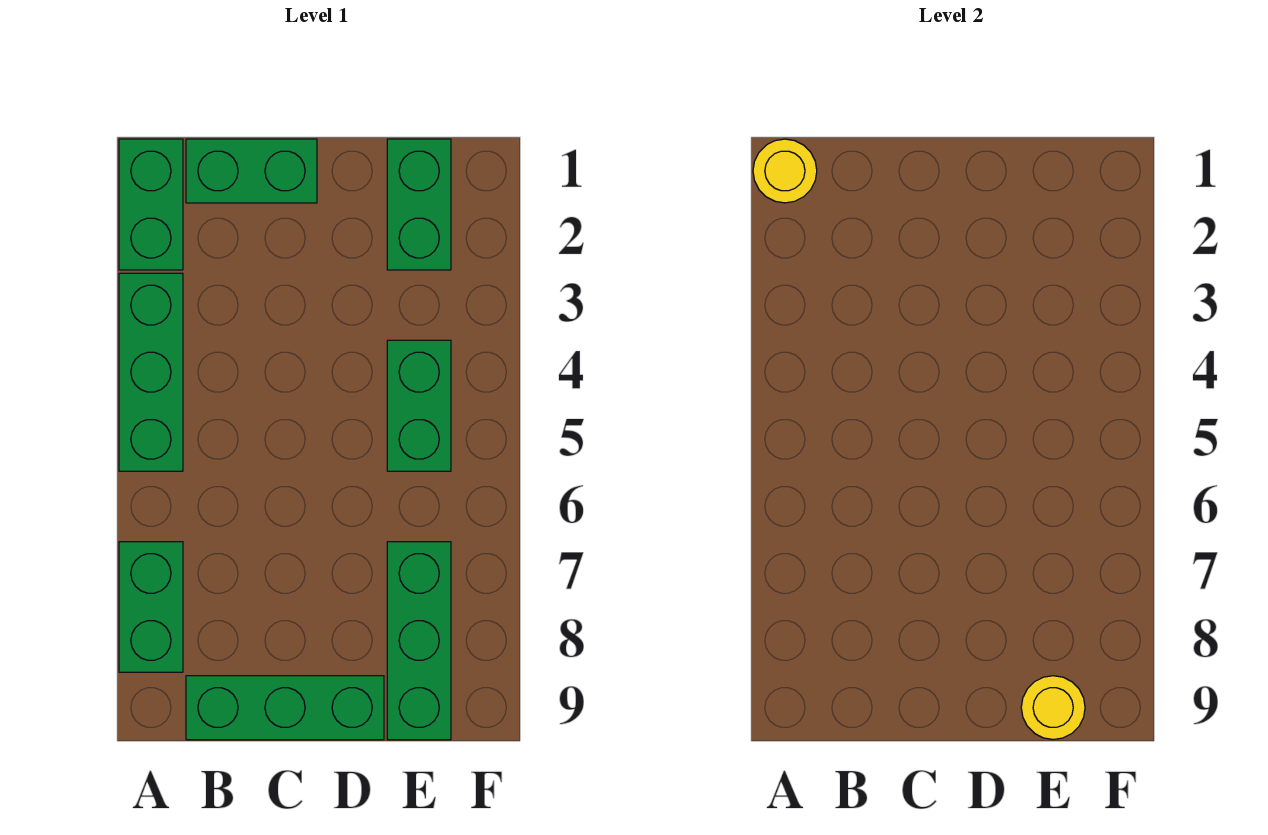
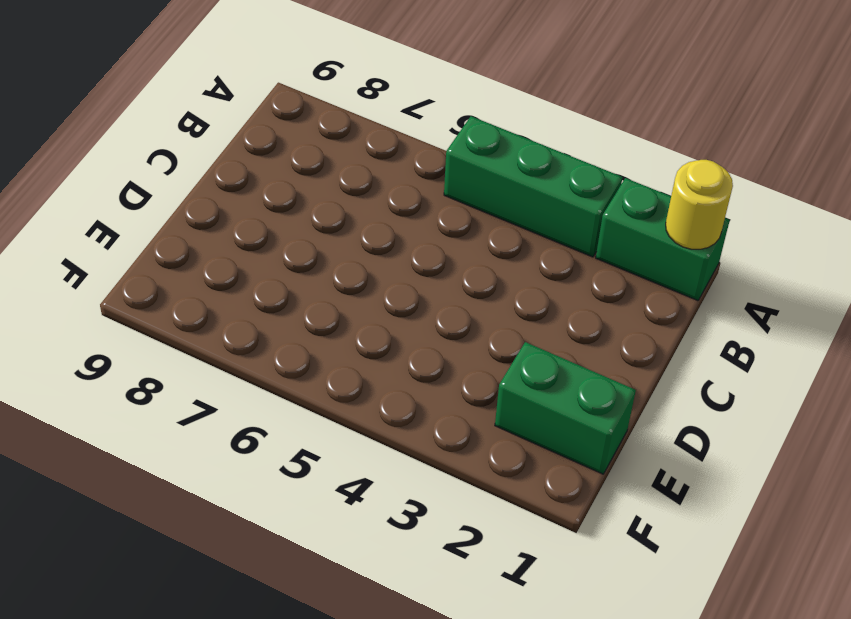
none -> green 1x2 brick [119,542,183,672]
none -> green 1x2 brick [186,139,317,203]

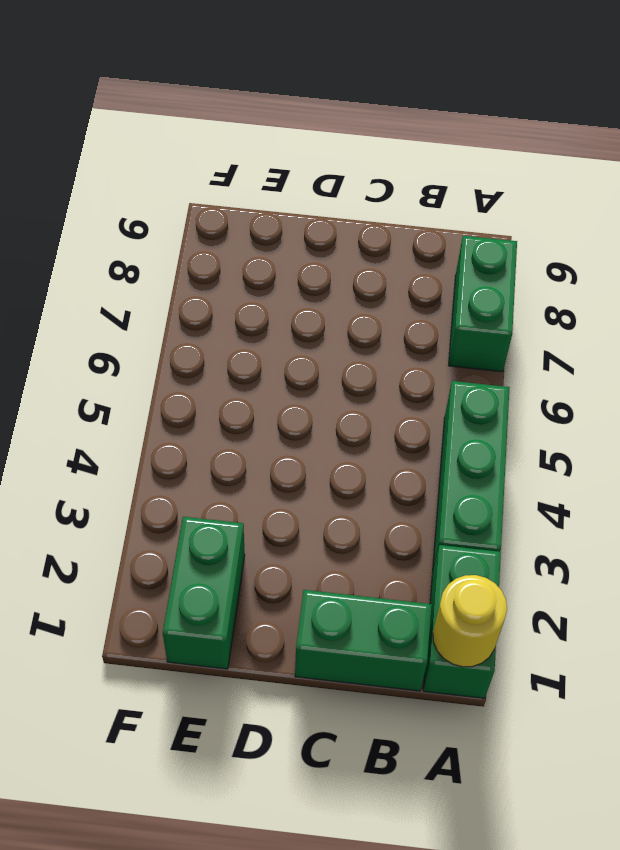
none -> green 1x3 brick [186,676,384,740]
none -> green 1x2 brick [387,340,451,471]

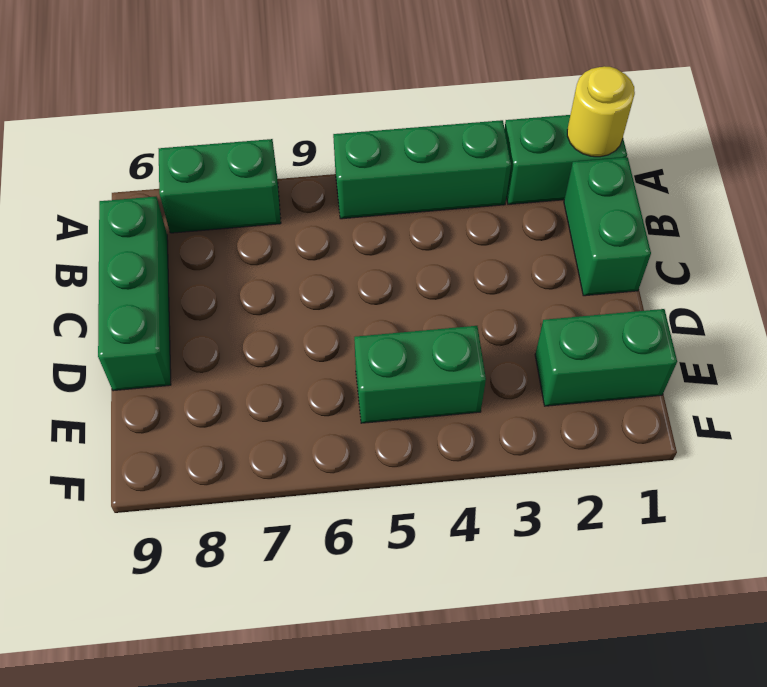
none -> green 1x3 brick [387,542,451,740]
none -> yellow 1x1 round brick [1021,676,1085,740]

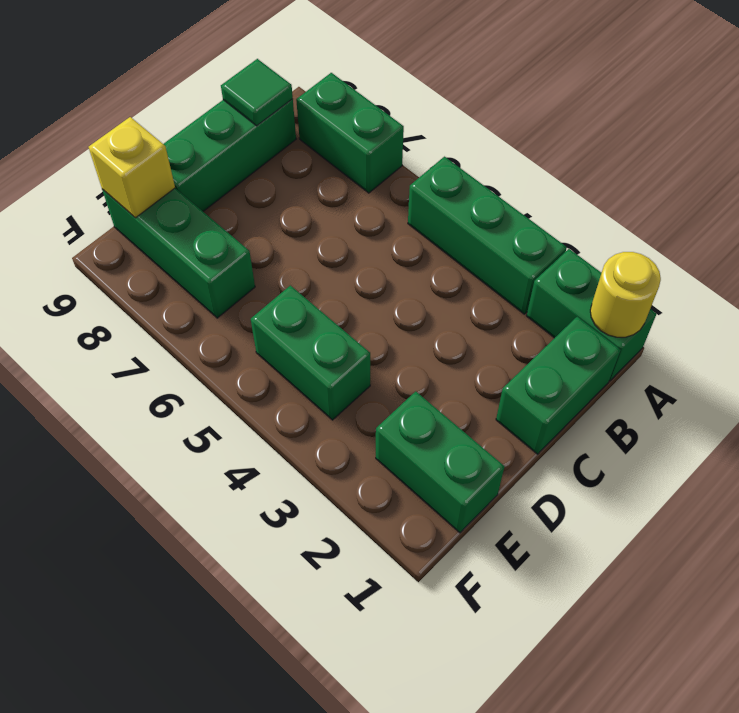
green 1x1 tile [221,59,293,126] -> none
yellow 1x1 brick [89,117,175,218] -> yellow 1x1 round brick [1021,676,1085,740]

